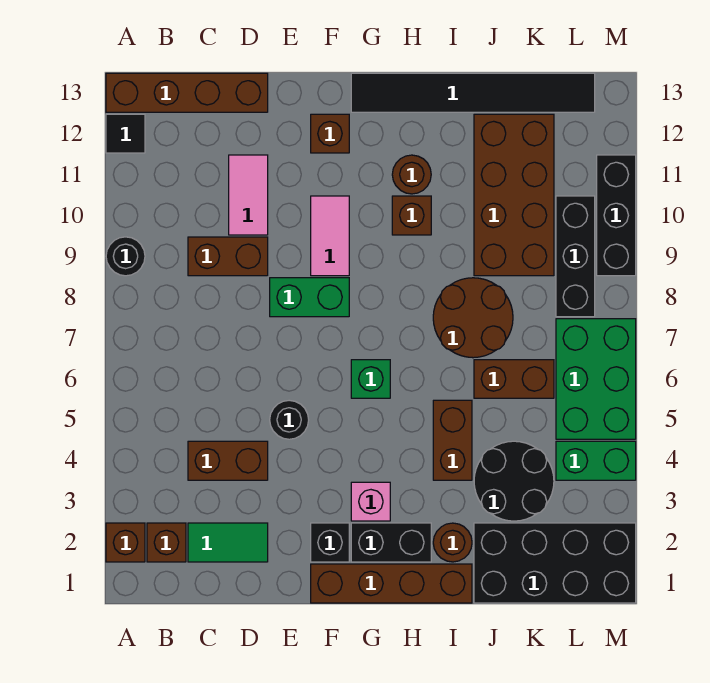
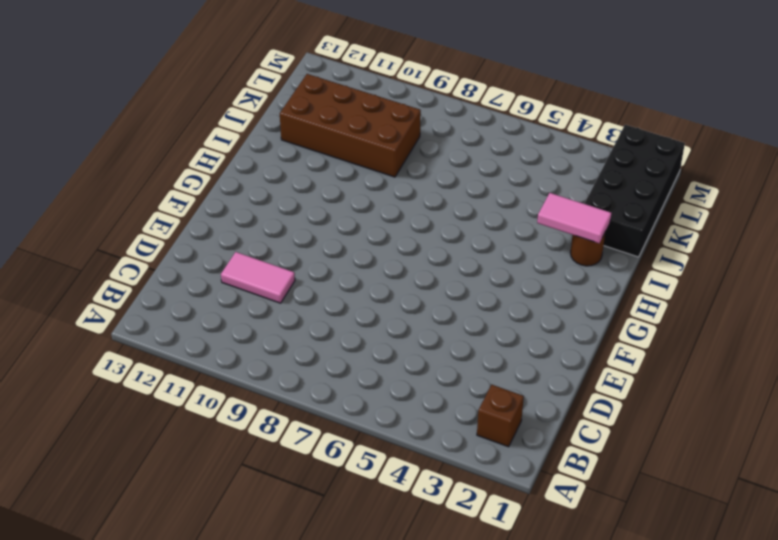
pink 1x2 tile [537,193,611,243] -> pink 1x2 tile moved to [311,196,349,276]
none -> brown 1x1 brick [106,523,145,562]
none -> black 1x1 round brick [106,237,145,276]
none -> black 1x1 tile [106,114,145,153]
none -> brown 1x4 brick [106,73,268,112]

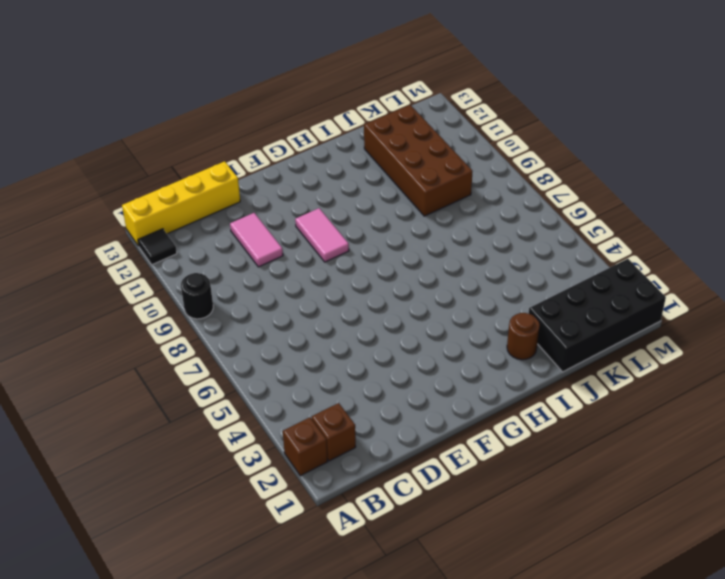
yellow 1x4 brick [122,161,240,246] -> brown 1x4 brick [106,73,268,112]
none -> green 1x2 tile [188,523,268,562]
none -> brown 1x2 brick [188,441,268,480]
none -> brown 1x2 brick [188,237,268,276]
none -> black 1x1 round brick [270,400,309,439]

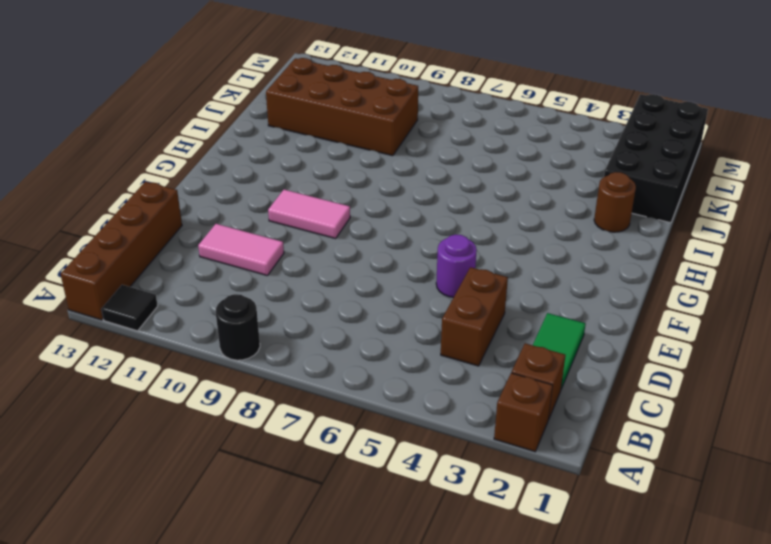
purple 1x1 round brick [436,234,477,297] -> black 1x1 round brick [270,400,309,439]
none -> brown 1x2 brick [188,237,268,276]
none -> green 1x2 brick [270,278,349,317]
none -> brown 1x4 brick [311,564,472,603]
none -> black 1x1 brick [311,523,349,562]

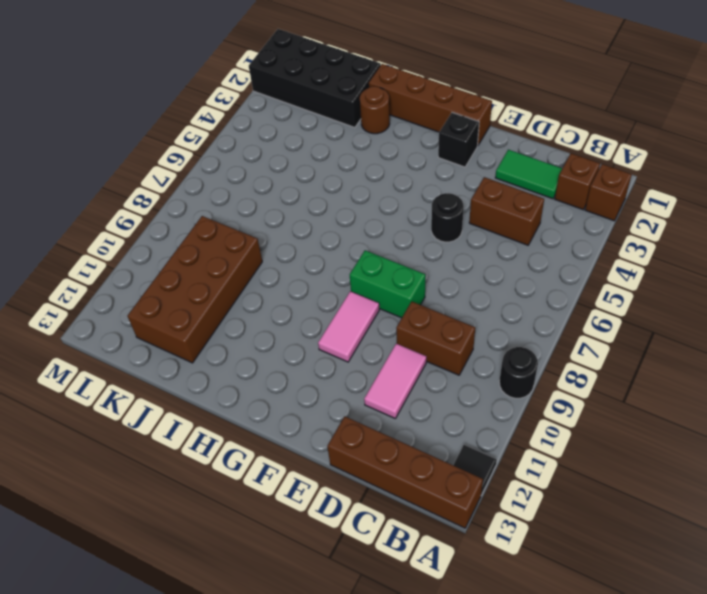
none -> brown 1x1 brick [311,114,349,153]
none -> black 1x2 brick [351,523,431,562]
none -> pink 1x1 brick [351,482,390,521]
none -> green 1x1 brick [351,360,390,398]

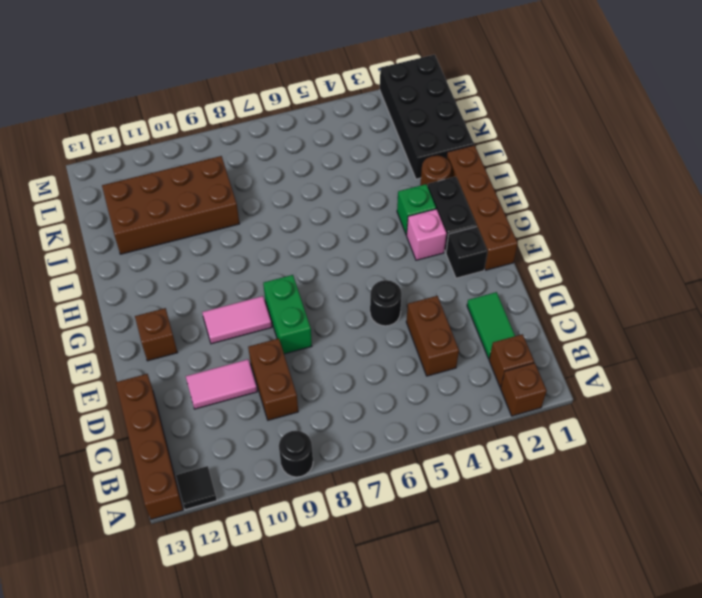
green 1x1 brick [397,184,436,235] -> green 1x1 brick moved to [351,360,390,398]
none -> black 1x6 tile [351,73,595,112]
none -> brown 1x1 brick [392,196,431,235]
none -> brown 1x1 round brick [392,155,431,194]
none -> brown 1x2 brick [433,400,472,480]

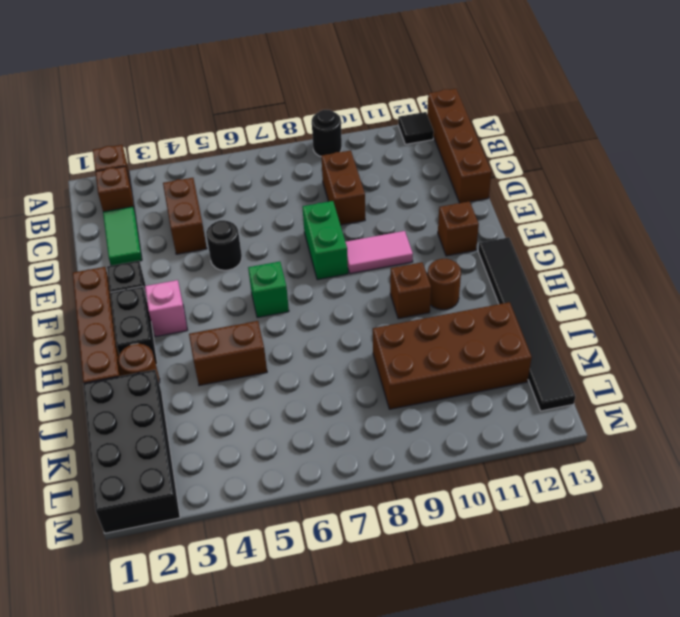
none -> pink 1x2 tile [229,155,268,235]
none -> brown 2x2 round brick [433,278,513,358]
none -> black 2x2 round brick [474,441,554,521]
none -> brown 1x2 brick [474,360,554,398]

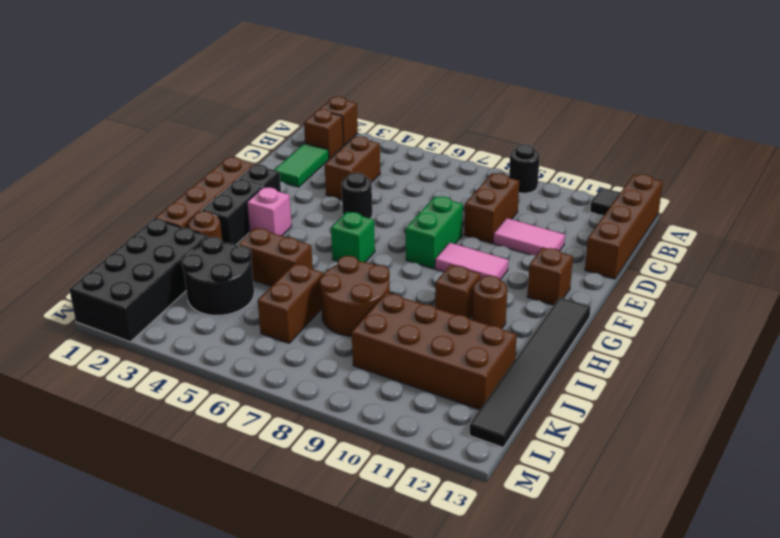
none -> green 1x2 brick [556,441,636,480]
none -> green 2x3 brick [556,319,636,439]
none -> black 1x3 brick [556,196,595,317]
none -> black 1x3 brick [597,155,636,276]

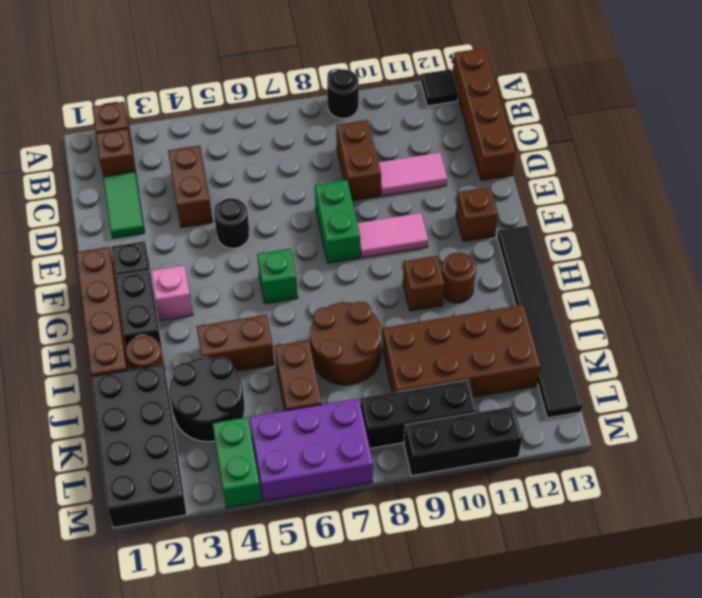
purple 2x3 brick [250,398,373,501] -> green 2x3 brick [556,319,636,439]

